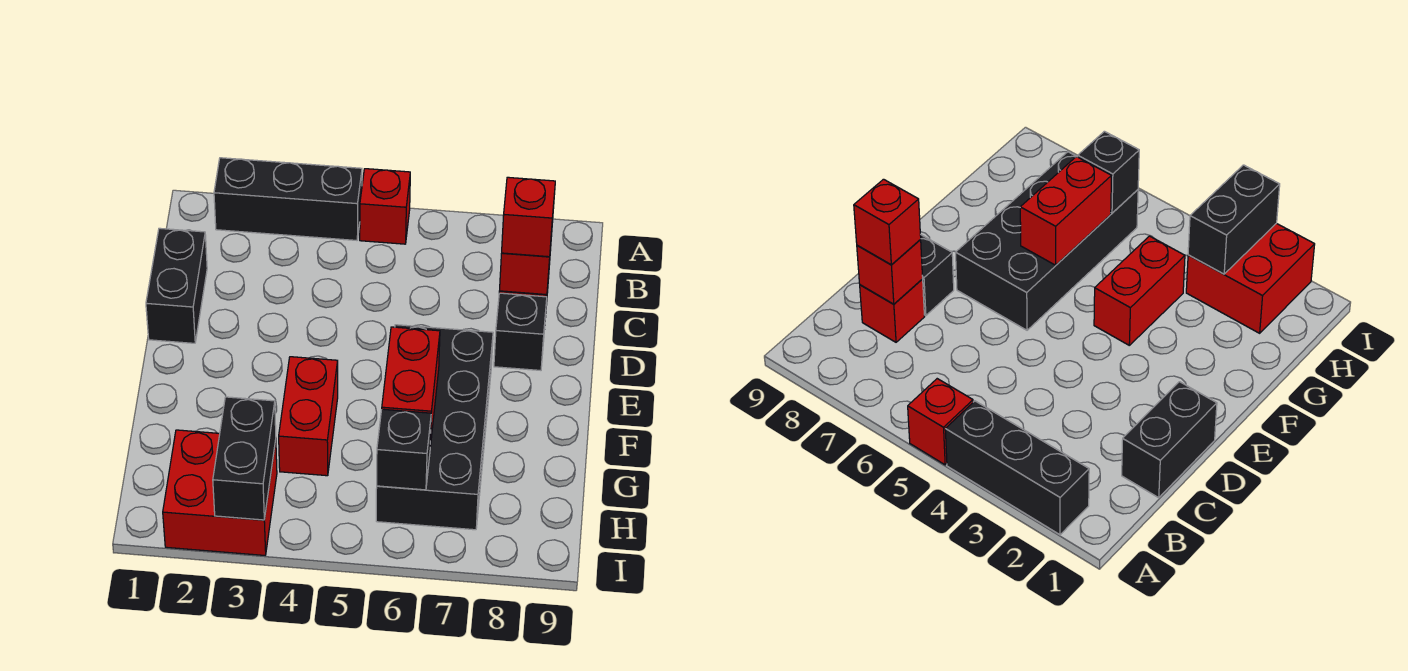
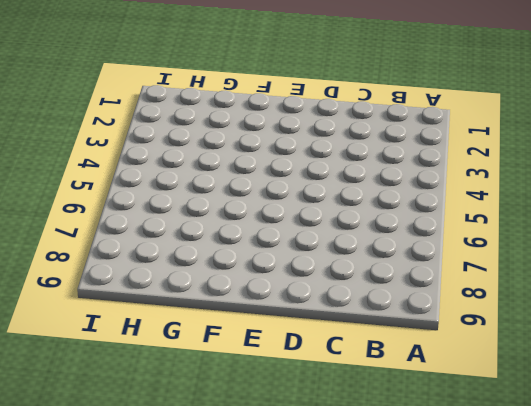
none -> black 1x3 brick [214,158,362,240]
none -> red 1x1 brick [360,169,410,244]
none -> black 1x2 brick [146,228,207,343]

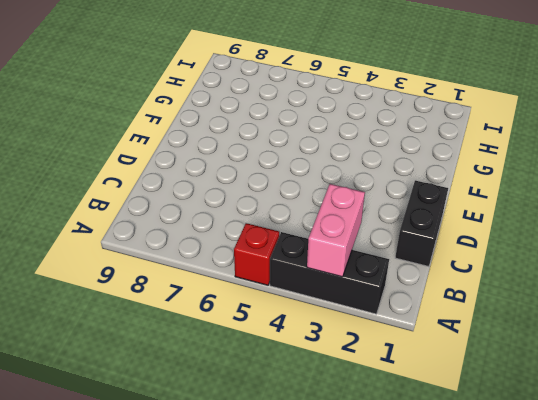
pink 1x2 brick [307,184,365,277] -> none
none -> red 1x1 brick [860,279,924,342]
none -> black 1x1 brick [494,293,547,370]
none -> black 2x4 brick [376,325,493,530]

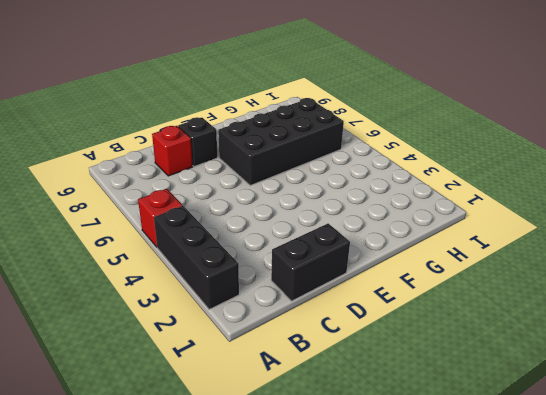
none -> red 1x2 brick [279,357,338,476]
none -> red 2x2 brick [163,430,277,555]
none -> red 1x1 brick [500,235,552,295]

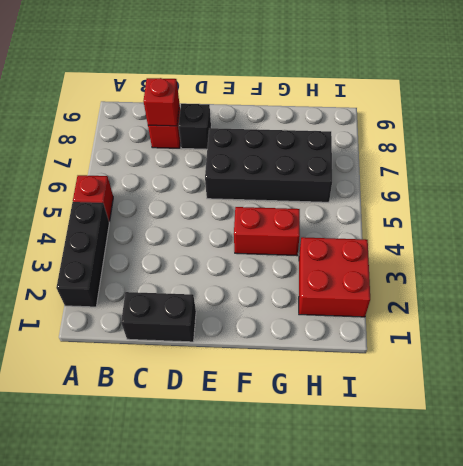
none -> red 1x2 brick [382,327,440,447]
none -> black 1x2 brick [213,397,276,520]
none -> black 1x1 brick [377,409,431,490]

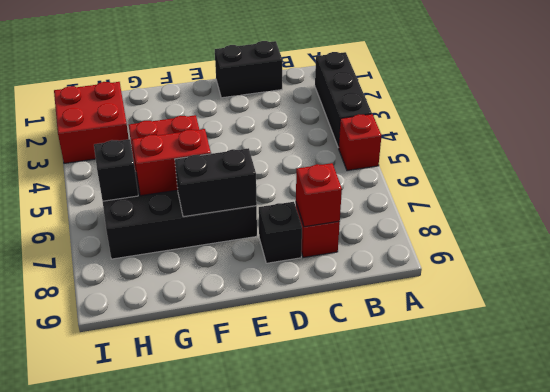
black 1x2 brick [175,148,257,217] -> black 1x2 brick moved to [213,397,276,520]
none -> red 1x1 brick [502,177,555,257]

